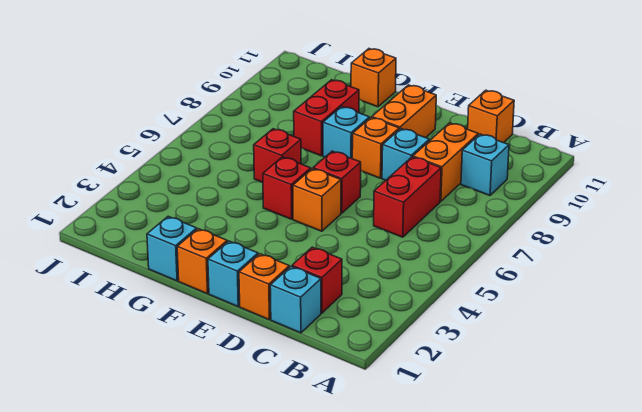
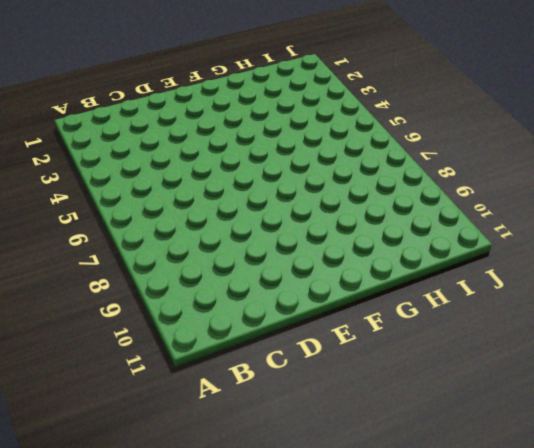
none -> cyan 1x1 brick [461,134,509,195]
none -> cyan 1x1 brick [270,267,321,333]
none -> red 1x1 brick [292,247,342,313]

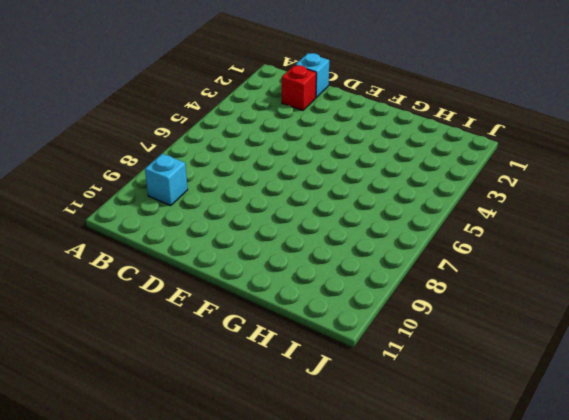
none -> red 1x2 brick [374,157,441,237]
none -> orange 1x2 brick [413,123,478,201]
none -> orange 1x1 brick [468,90,514,143]

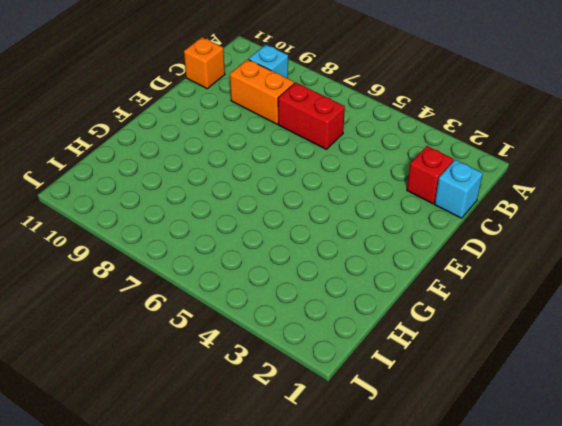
none -> orange 1x1 brick [239,254,289,319]
none -> cyan 1x1 brick [382,129,429,180]
none -> cyan 1x1 brick [208,241,258,306]

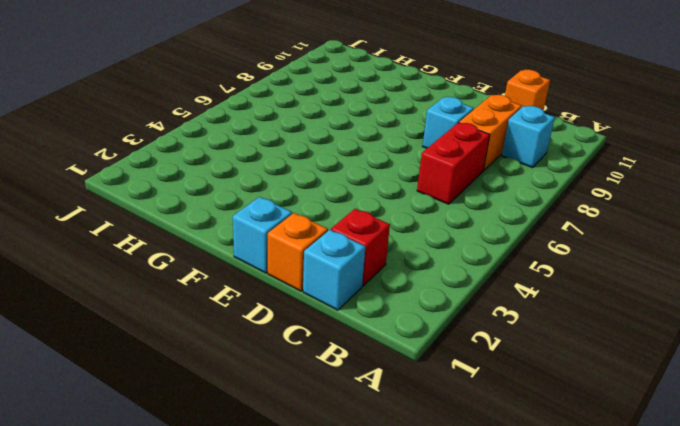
none -> orange 1x1 brick [293,169,341,231]
none -> red 1x1 brick [313,151,361,213]
none -> orange 1x1 brick [352,118,399,178]

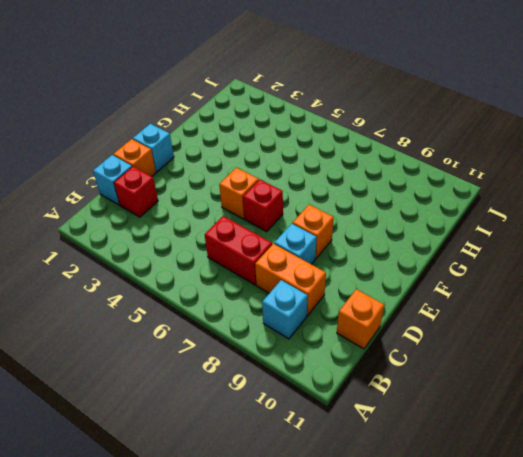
none -> orange 1x2 brick [372,85,436,138]
none -> orange 1x1 brick [177,229,227,294]
none -> red 1x1 brick [263,157,311,219]

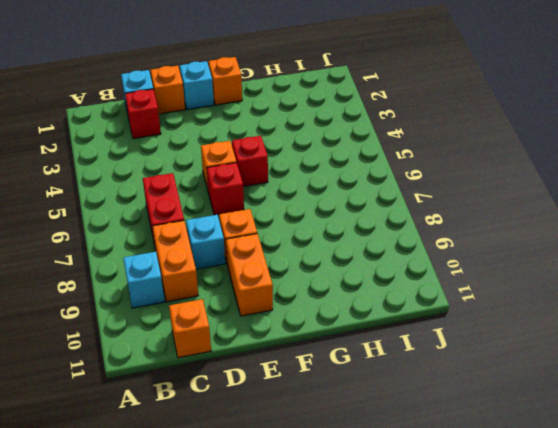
none -> cyan 1x1 brick [323,107,369,158]
none -> cyan 1x1 brick [147,216,197,281]
none -> red 1x1 brick [254,129,301,183]

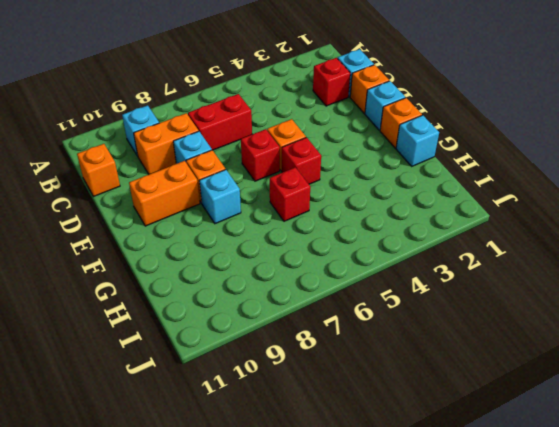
none -> red 1x2 brick [294,80,359,156]
none -> orange 1x1 brick [351,49,396,107]

